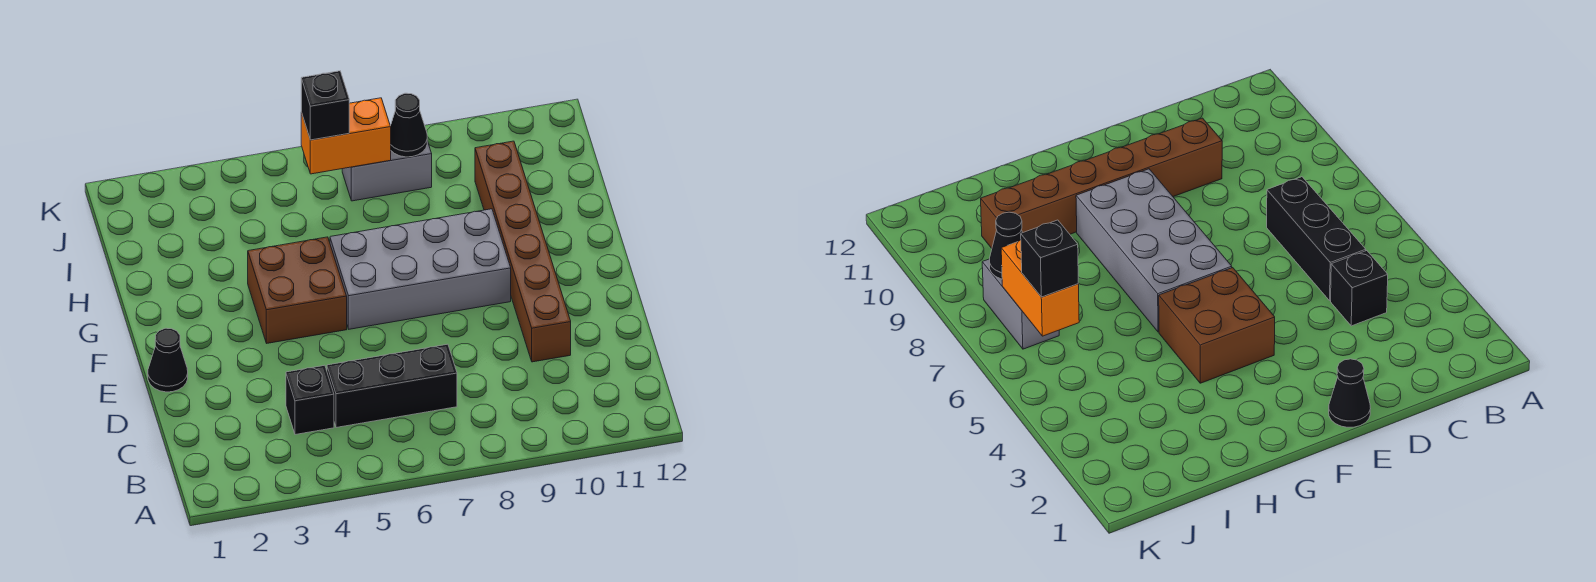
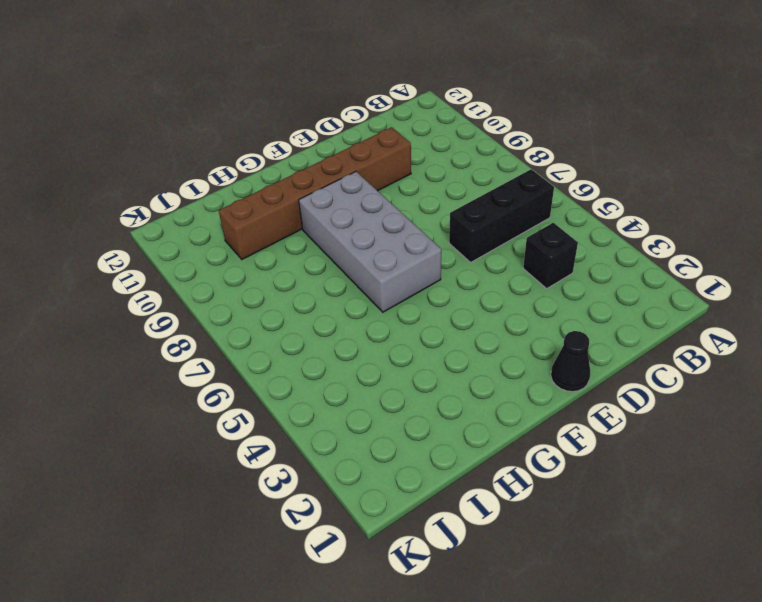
black 1x3 brick [449,169,554,262] -> black 1x3 brick turned to [327,344,457,428]
none -> brown 2x2 brick [248,237,347,343]
none -> grey 1x2 brick [342,141,432,201]

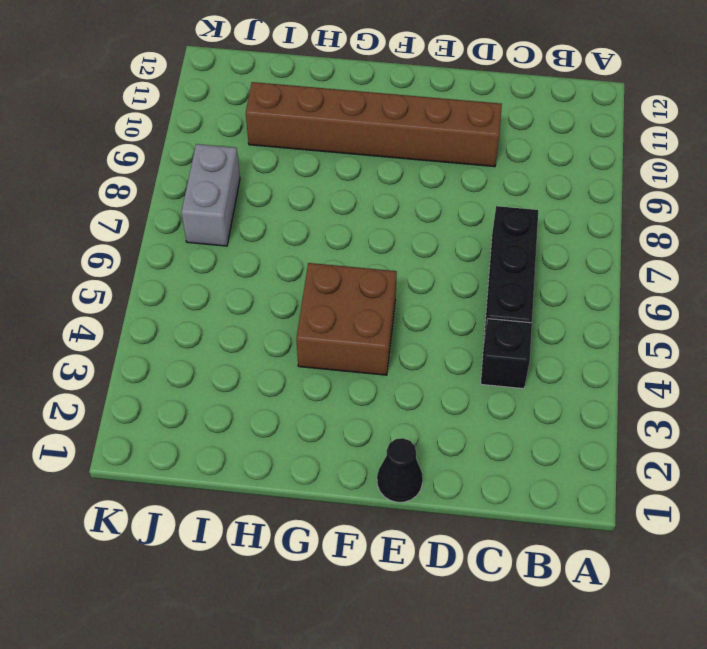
none -> grey 2x4 brick [330,209,511,329]
none -> orange 1x2 brick [301,98,391,174]

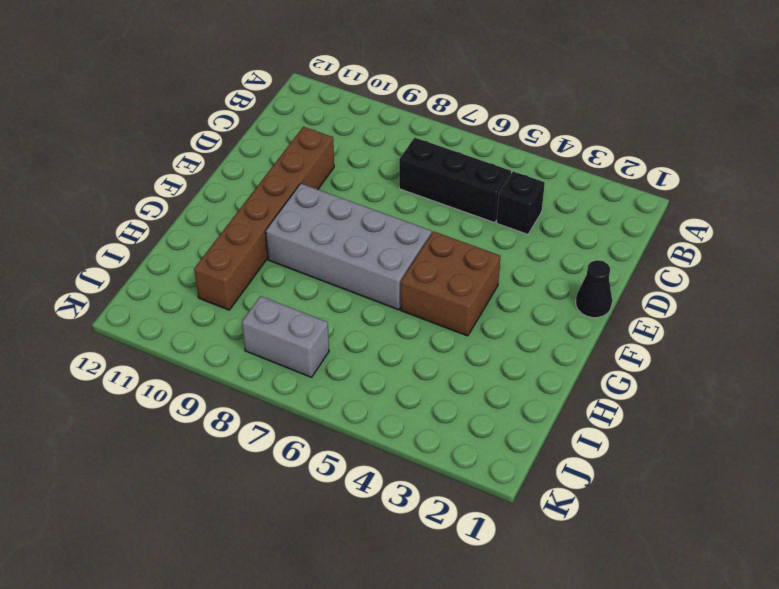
none -> orange 1x2 brick [301,98,391,174]
none -> black 1x1 cone [390,93,427,157]

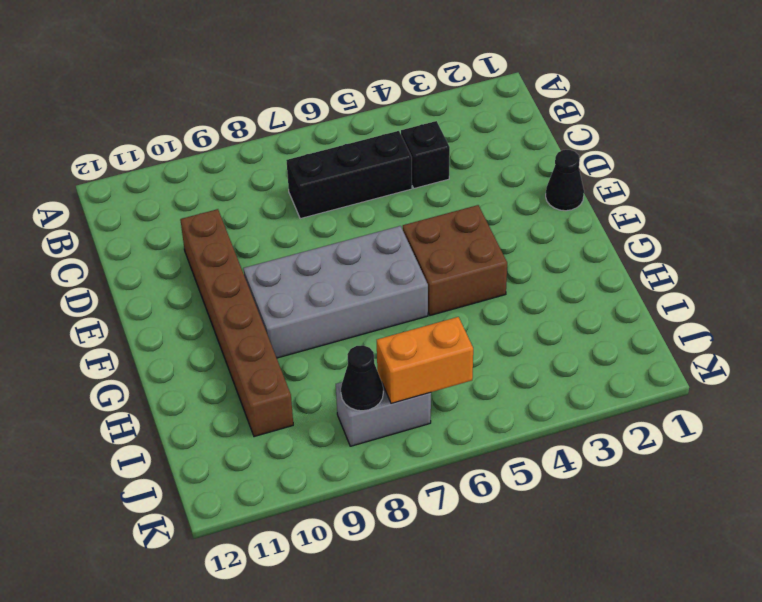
none -> black 1x1 brick [301,71,349,140]

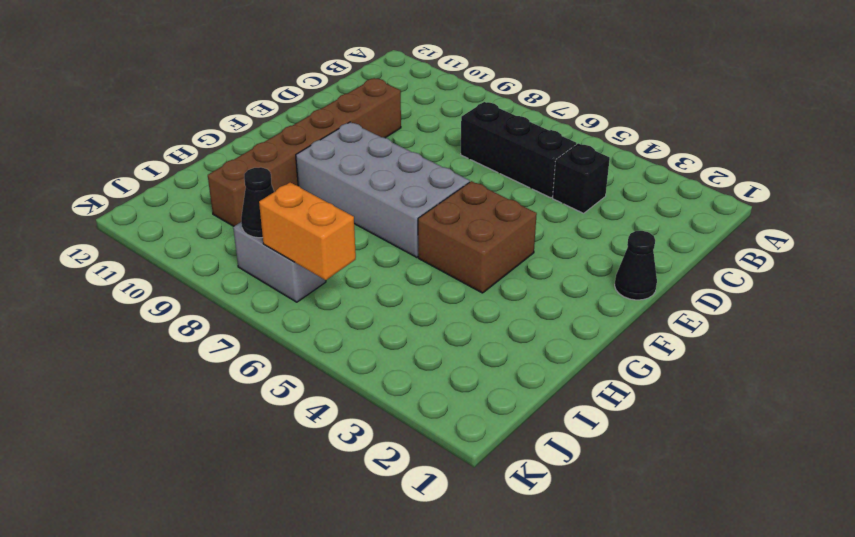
none -> black 1x1 brick [301,71,349,140]

